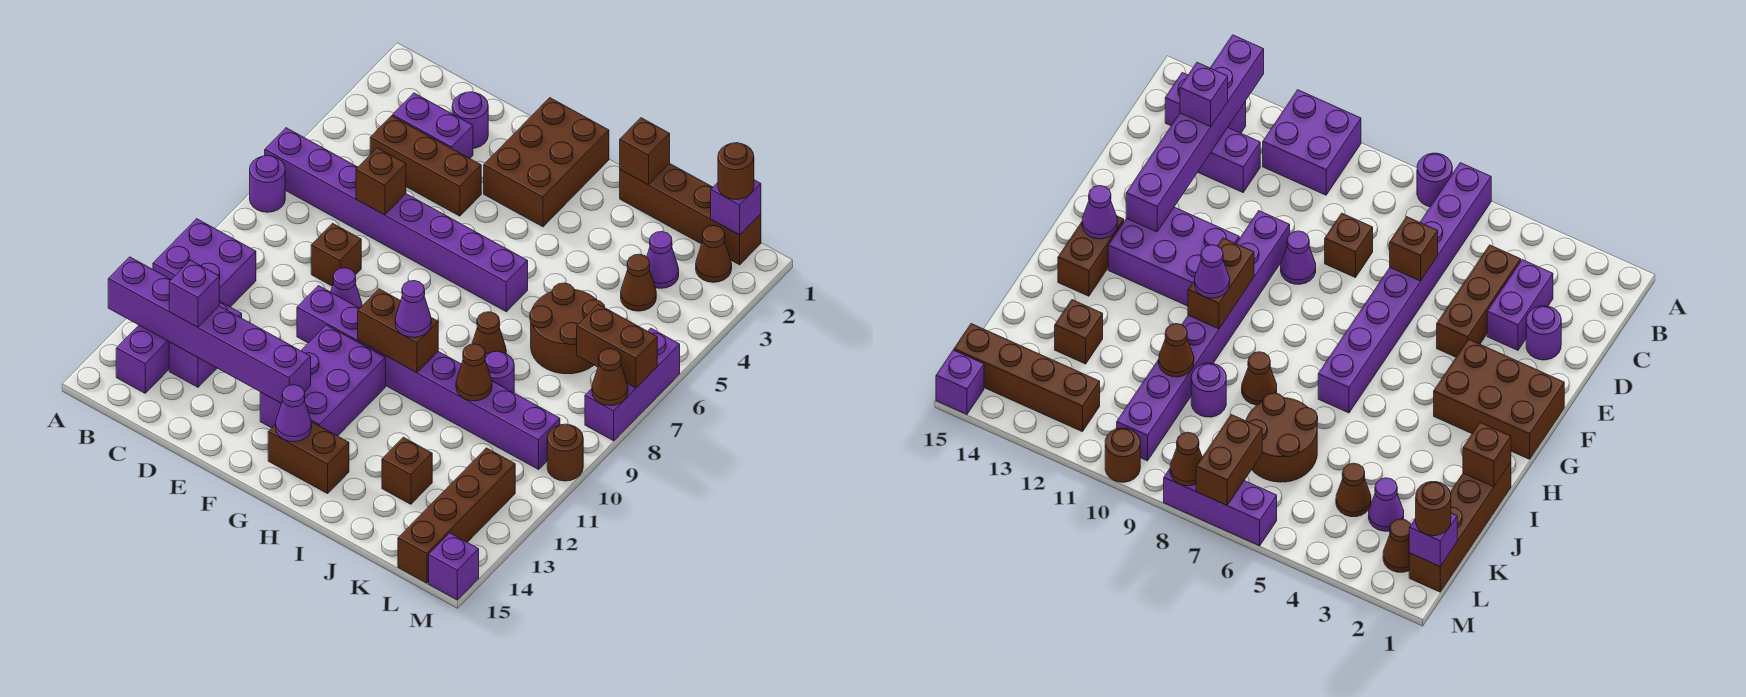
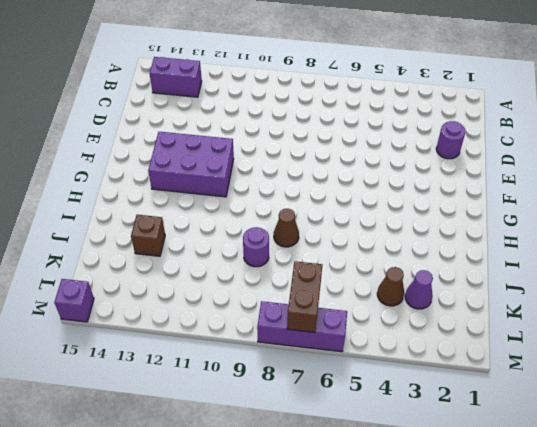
none -> purple 1x8 brick [265,128,528,312]
none -> purple 1x1 round brick [250,155,285,212]
none -> purple 2x2 brick [153,219,256,307]
none -> purple 1x2 brick [393,93,473,158]

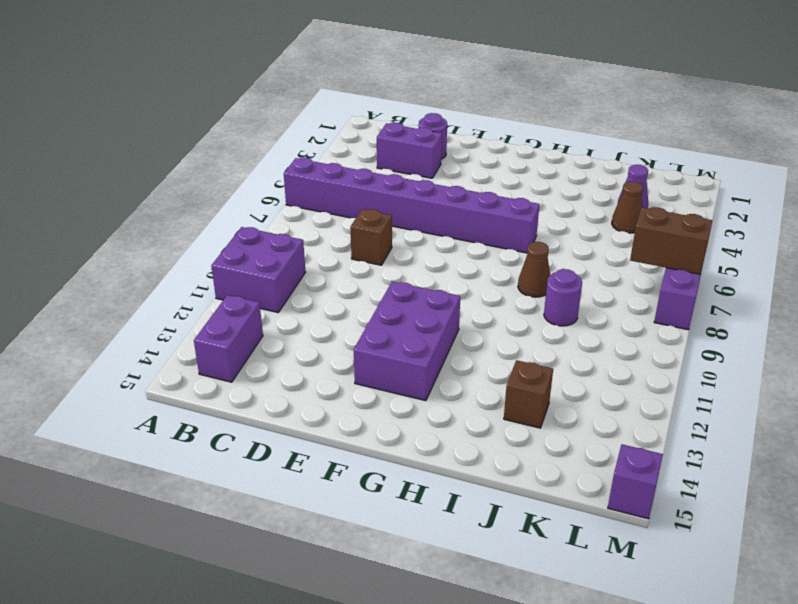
none -> purple 1x1 round brick [250,155,285,212]
none -> brown 1x3 brick [370,116,481,216]
none -> purple 1x2 brick [169,301,242,387]
none -> purple 1x1 cone [331,268,362,308]

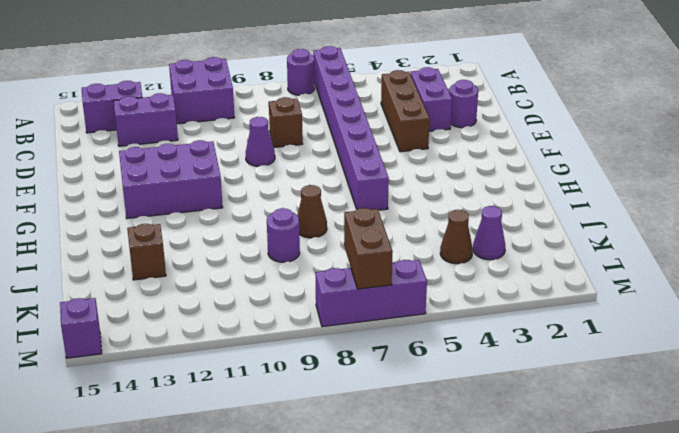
none -> purple 1x8 brick [297,286,560,469]
none -> brown 2x3 brick [484,98,609,227]
none -> brown 1x2 brick [268,422,349,494]
none -> brown 1x4 brick [620,164,761,265]

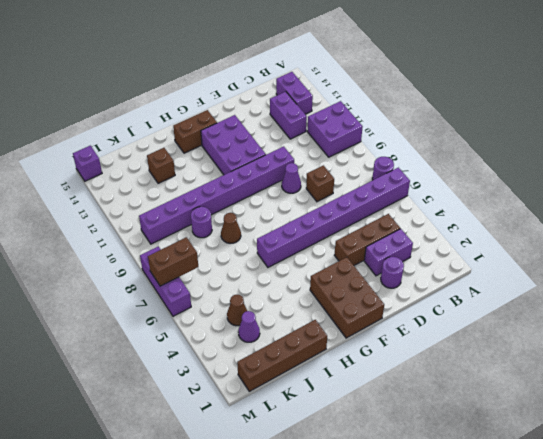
none -> brown 2x2 round brick [530,283,605,374]
none -> brown 1x1 cone [696,226,732,282]
none -> brown 1x4 brick [398,448,515,583]
none -> brown 1x1 round brick [547,424,583,481]

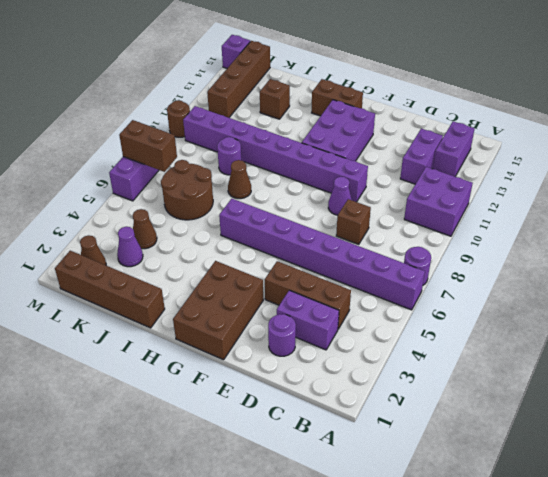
none -> purple 1x6 brick [108,257,311,403]
none -> brown 1x1 brick [356,148,406,215]
none -> brown 1x2 brick [358,289,438,373]
none -> purple 1x1 cone [276,385,312,442]

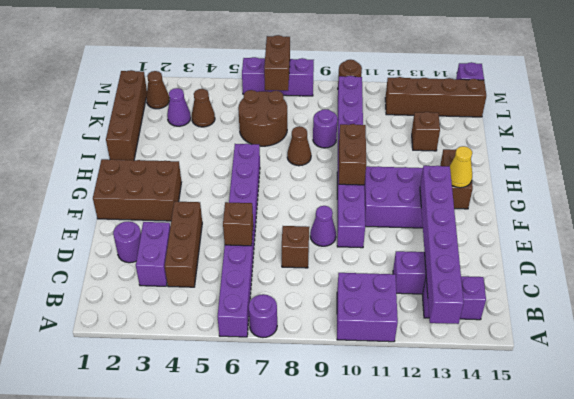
yellow 1x1 cone [450,146,472,188] -> purple 1x1 cone [276,385,312,442]
none -> brown 1x1 brick [620,118,670,185]
none -> brown 1x1 cone [456,344,492,401]
none -> purple 1x1 brick [711,180,761,235]
none -> brown 1x1 cone [592,349,628,406]

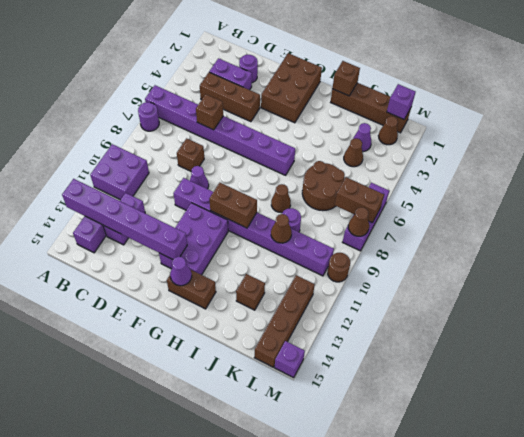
none -> purple 1x1 brick [169,260,219,327]
none -> purple 1x1 cone [395,281,431,337]
none -> brown 1x1 round brick [718,143,754,200]

